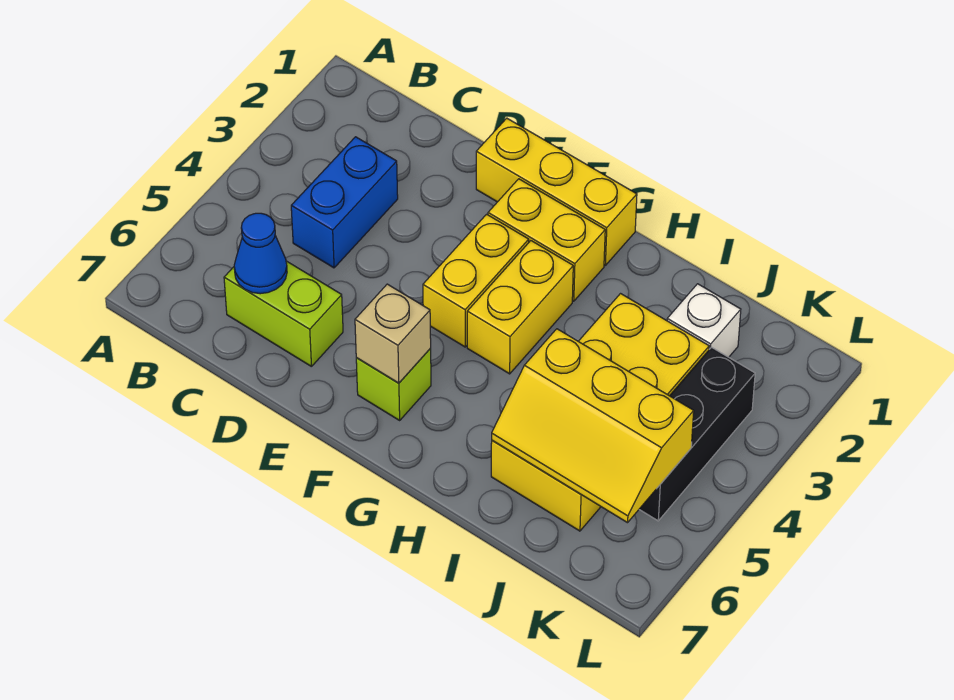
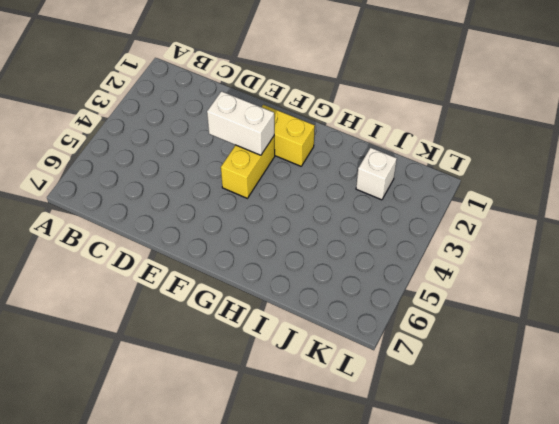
white 1x2 brick [207,91,274,155] -> none
none -> blue 1x2 brick [291,137,398,268]
none -> lime 1x2 brick [224,261,343,367]
none -> yellow 1x3 brick [476,118,637,265]

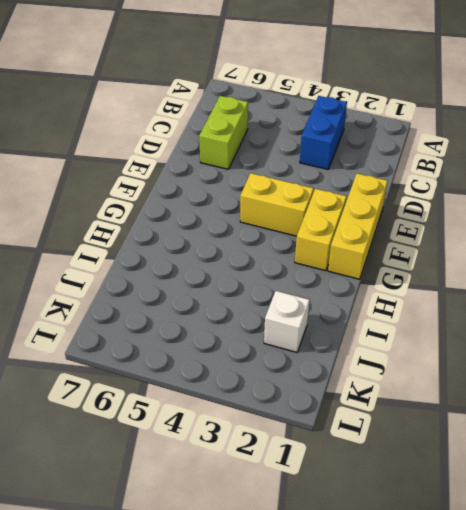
blue 1x2 brick [300,96,347,169] -> blue 1x2 brick turned to [291,137,398,268]
none -> lime 1x1 brick [356,349,431,420]
none -> yellow 1x2 brick [467,241,573,374]
none -> yellow 2x4 brick [491,294,709,531]

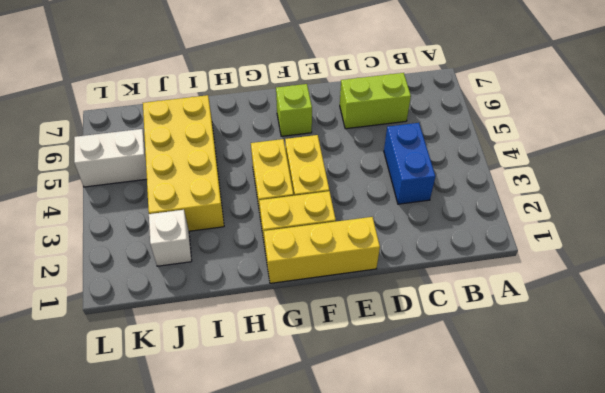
white 1x2 brick [74,129,147,187] -> black 1x3 brick [639,347,755,521]
none -> blue 1x1 cone [234,213,287,294]
none -> tan 1x1 brick [355,284,431,383]
none -> yellow 2x3 slope [492,329,694,523]

